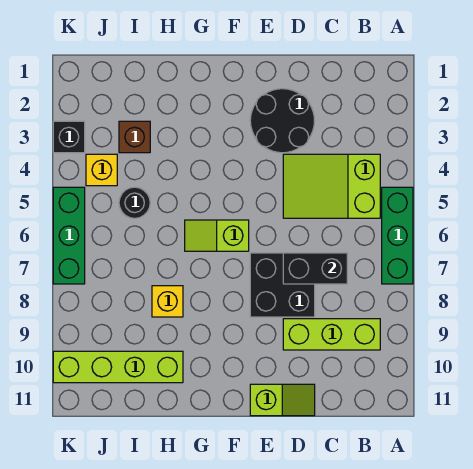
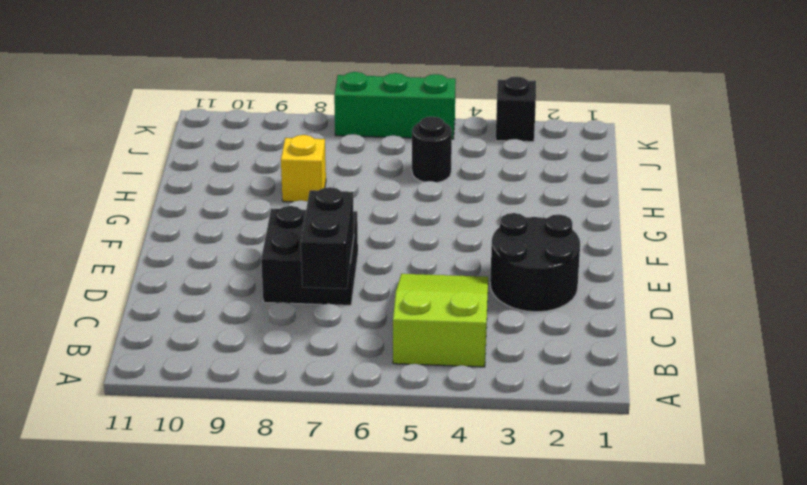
none -> green 1x3 brick [382,187,413,284]
none -> lime 1x3 brick [283,319,380,350]
none -> lime 1x2 slope [250,384,315,416]

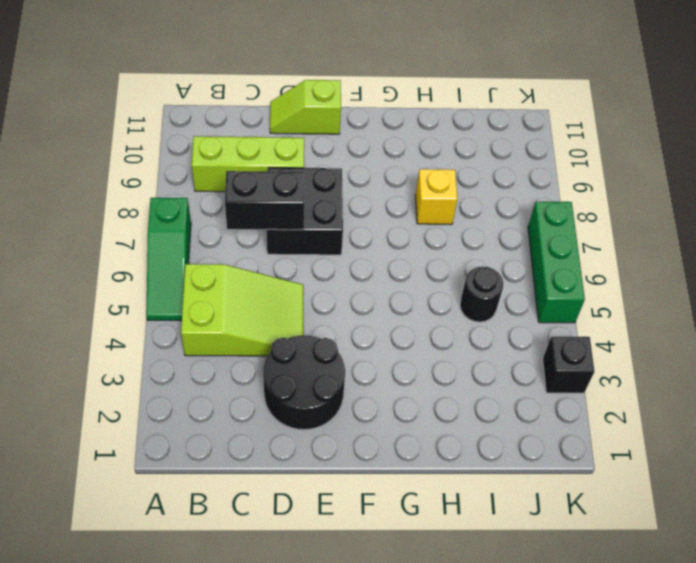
green 1x3 slope [146,198,191,321] -> green 1x3 brick [382,187,413,284]
none -> lime 1x2 slope [185,220,249,251]
none -> lime 1x4 brick [53,351,183,383]
none -> brown 1x1 brick [119,121,150,153]

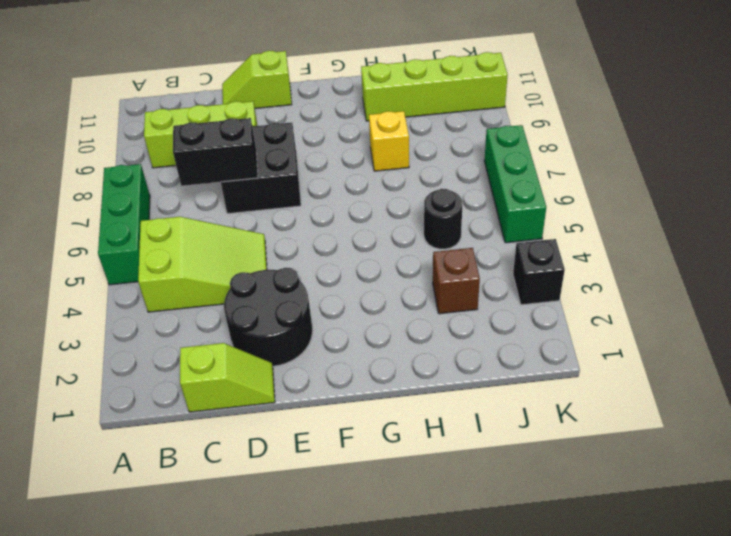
lime 1x2 slope [180,343,275,412] -> lime 1x2 slope moved to [185,220,249,251]
none -> yellow 1x1 brick [86,154,117,186]

